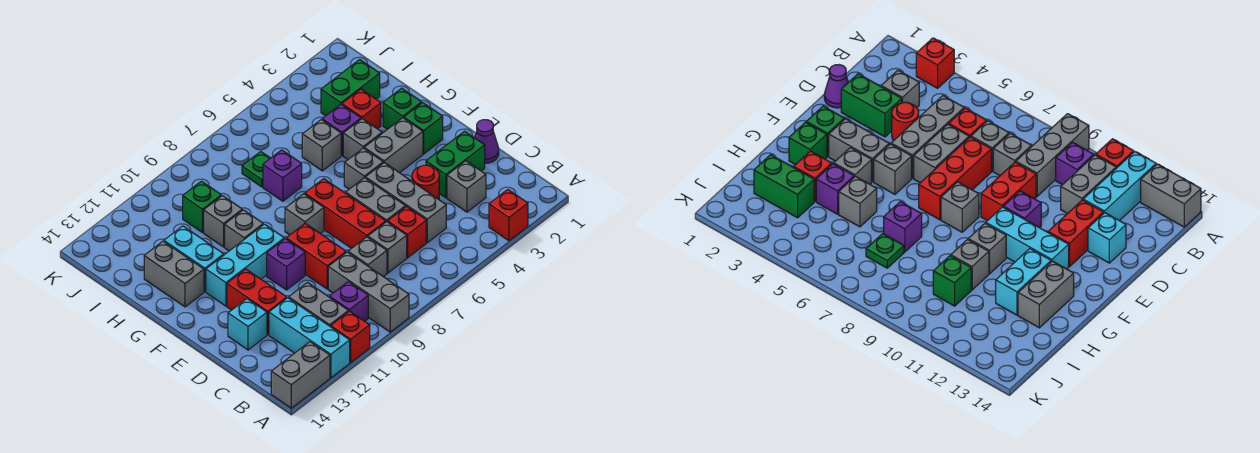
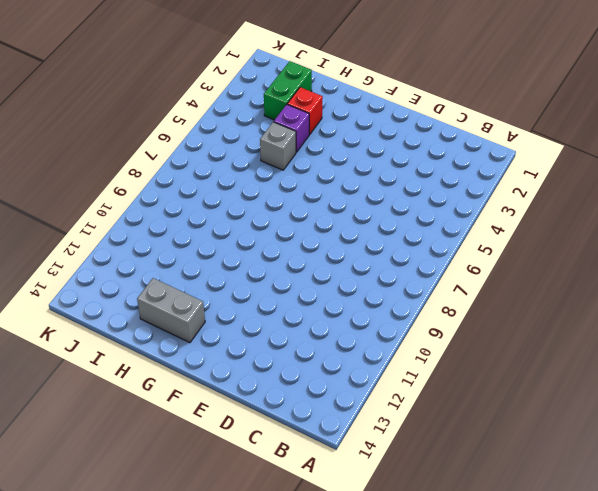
none -> red 1x1 brick [489,190,528,241]
none -> grey 1x3 brick [328,252,409,332]
none -> red 1x1 brick [331,311,370,362]
none -> cyan 1x3 brick [269,298,350,378]

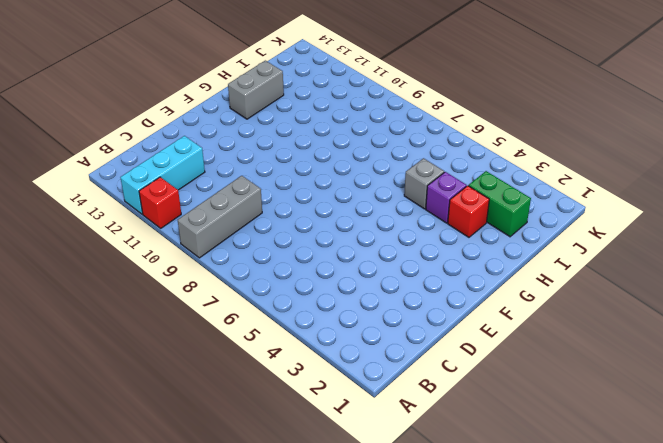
none -> red 1x1 brick [489,190,528,241]
none -> grey 1x2 brick [271,342,330,408]
none -> purple 1x1 brick [330,282,368,321]
none -> grey 1x2 brick [289,283,349,327]

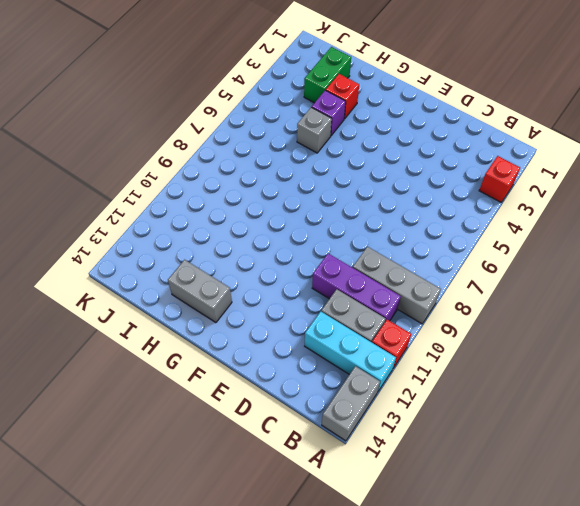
purple 1x3 brick [312,253,401,321] -> purple 1x1 brick [330,282,368,321]
none -> grey 1x1 brick [447,161,486,212]
none -> grey 1x3 brick [365,163,446,243]
none -> red 1x1 brick [388,206,426,258]
none -> grey 1x1 brick [368,222,407,273]

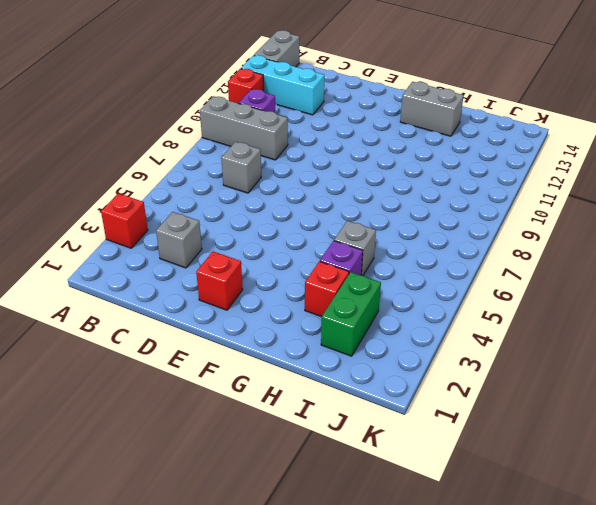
red 1x1 brick [196,252,243,310] -> red 1x1 brick moved to [388,206,426,258]
none -> grey 1x2 brick [289,283,349,327]
none -> grey 1x3 brick [365,163,446,243]
none -> grey 1x1 brick [348,237,387,277]
none -> purple 1x1 cone [475,120,499,163]

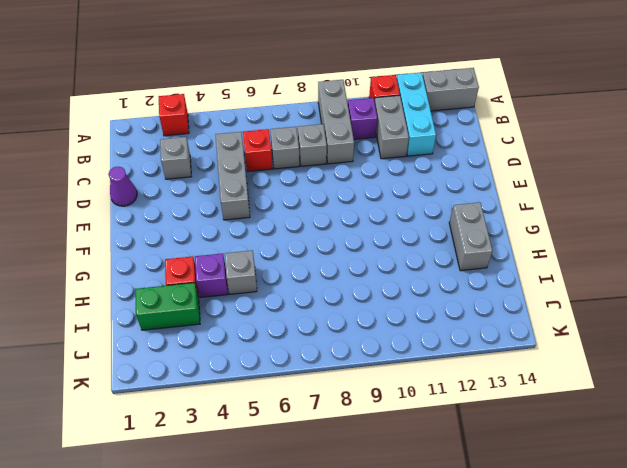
none -> green 1x2 brick [426,131,485,198]
none -> red 1x1 round brick [412,165,439,199]
none -> grey 1x2 brick [346,178,406,222]
none -> red 1x3 brick [305,179,386,248]

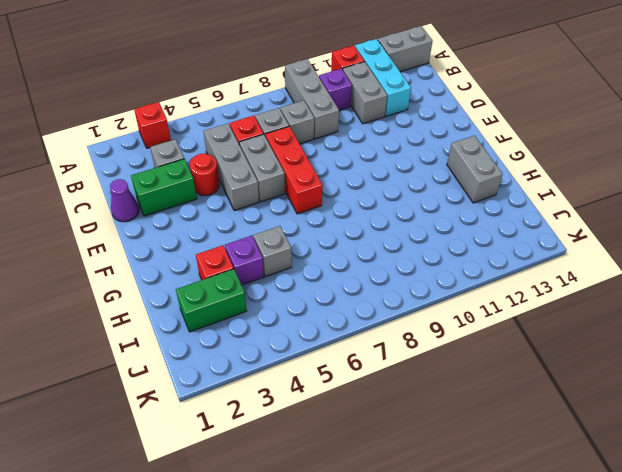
none -> red 1x2 brick [286,223,346,289]
none -> red 1x2 brick [227,269,287,335]
none -> cyan 1x1 brick [228,299,267,350]
none -> purple 1x1 brick [267,239,305,290]

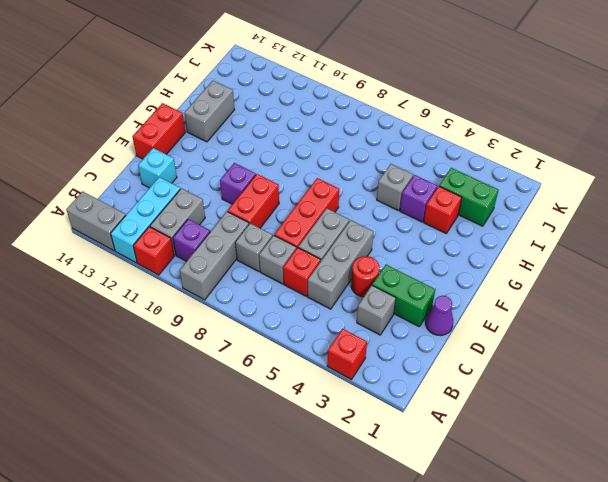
red 1x2 brick [132,103,185,159] -> red 1x2 brick moved to [227,269,287,335]
none -> green 1x1 brick [404,103,443,154]
none -> grey 1x2 brick [364,118,423,173]
none -> grey 1x1 brick [344,148,383,189]
none -> grey 1x1 brick [285,194,324,235]

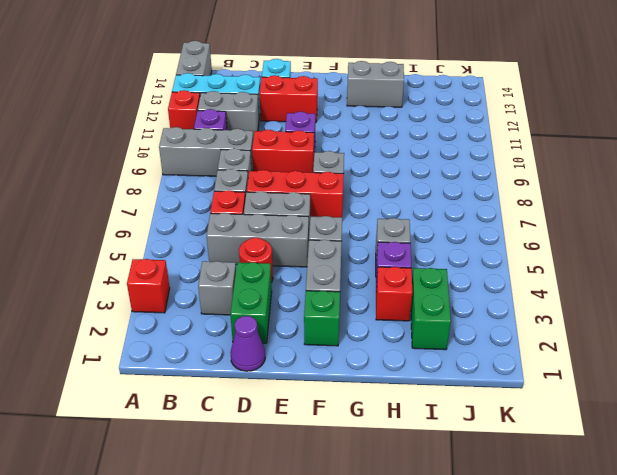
none -> cyan 1x3 brick [206,224,284,306]
none -> green 1x1 brick [383,88,422,129]
none -> grey 1x1 brick [343,119,382,159]
none -> grey 1x1 brick [225,210,263,251]

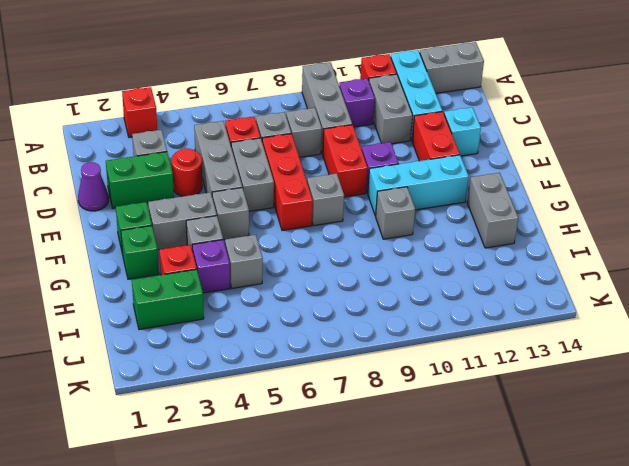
none -> cyan 1x2 brick [164,226,224,292]
none -> purple 1x1 brick [263,150,302,201]
none -> grey 1x1 brick [204,196,242,247]
none -> green 1x1 plate [242,152,270,187]

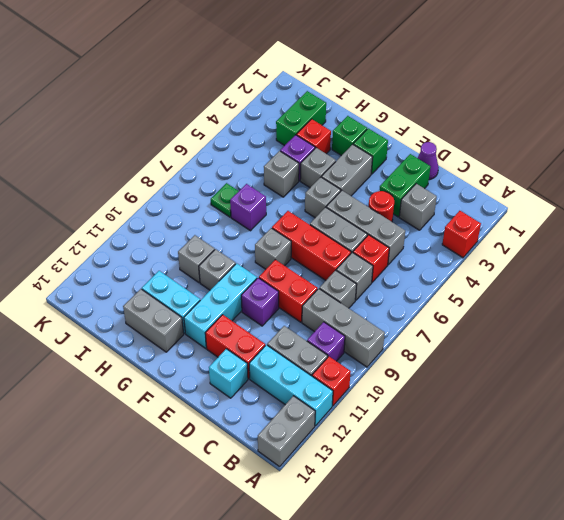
none -> green 1x1 brick [183,181,221,233]

